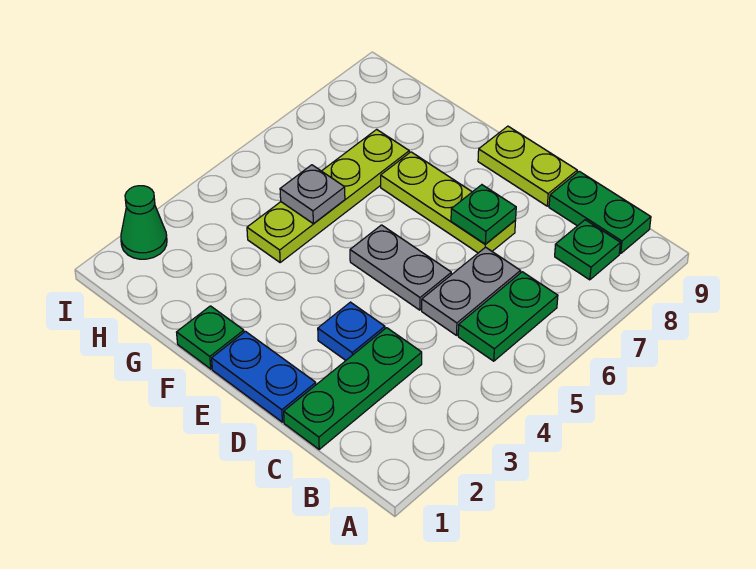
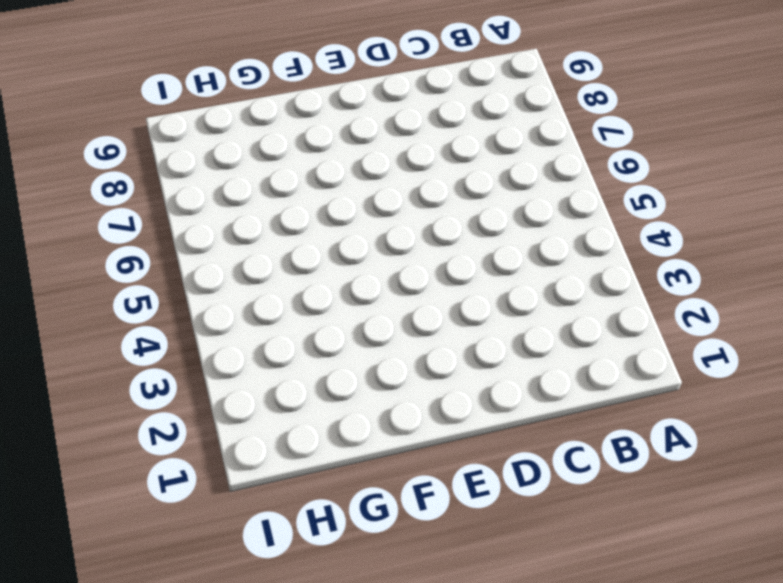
none -> green 1x2 plate [458,272,558,361]
none -> green 1x1 plate [555,220,620,280]
none -> green 1x2 plate [549,171,651,254]

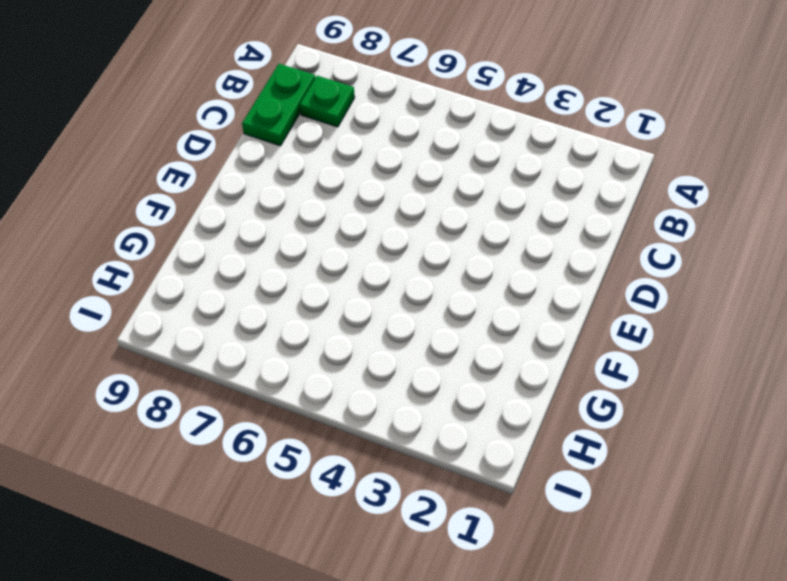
none -> green 1x2 plate [458,272,558,361]
none -> green 1x3 plate [284,328,422,449]
none -> grey 1x2 plate [422,247,520,335]

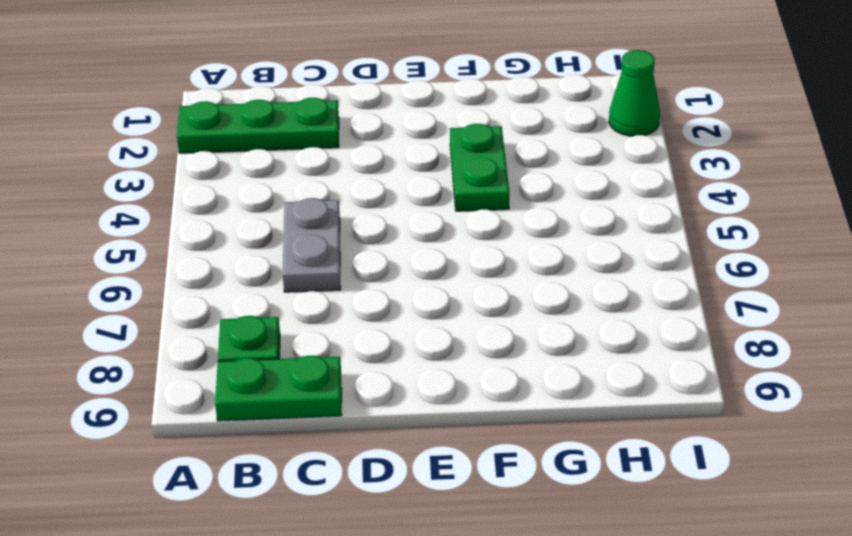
green 1x3 plate [177,98,339,153] -> green 1x3 plate turned to [284,328,422,449]
green 1x2 plate [450,124,509,211] -> green 1x2 plate moved to [458,272,558,361]
none -> blue 1x2 plate [212,332,316,422]
none -> blue 1x1 plate [318,302,385,360]
none -> grey 1x2 plate [350,225,451,310]

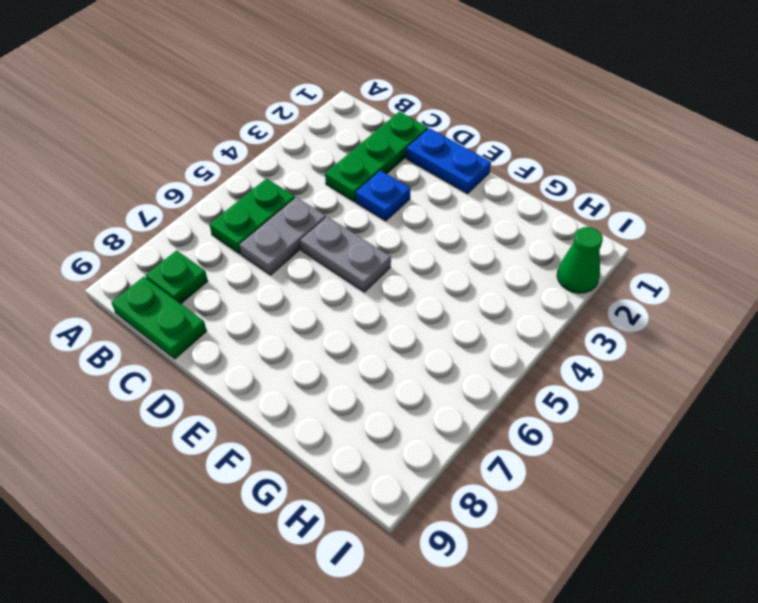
none -> lime 1x3 plate [381,152,515,253]
none -> lime 1x2 plate [478,126,577,206]
none -> green 1x1 plate [177,306,244,369]

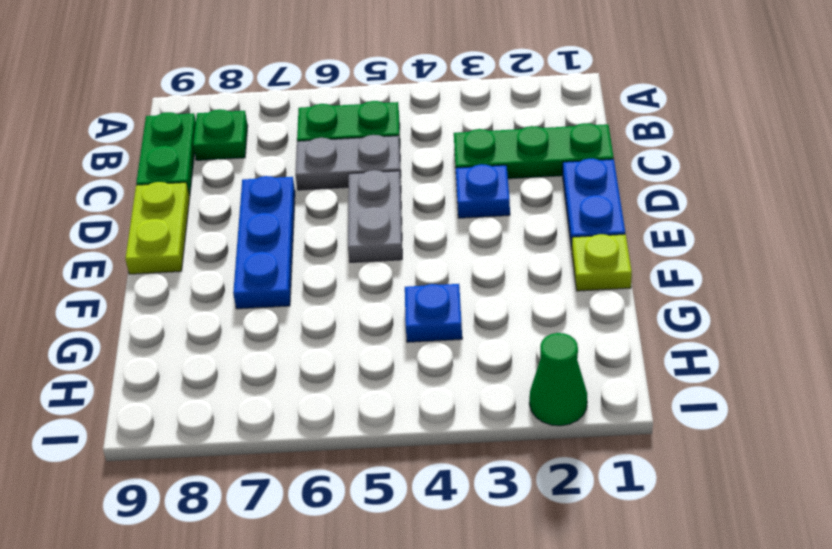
blue 1x3 plate [233,176,295,309] -> lime 1x3 plate [381,152,515,253]
lime 1x1 plate [572,234,632,291] -> green 1x1 plate [177,306,244,369]
blue 1x1 plate [405,284,462,342] -> lime 1x4 plate [247,129,409,262]
none -> green 1x1 plate [451,185,516,244]
none -> grey 1x1 plate [280,165,345,224]

